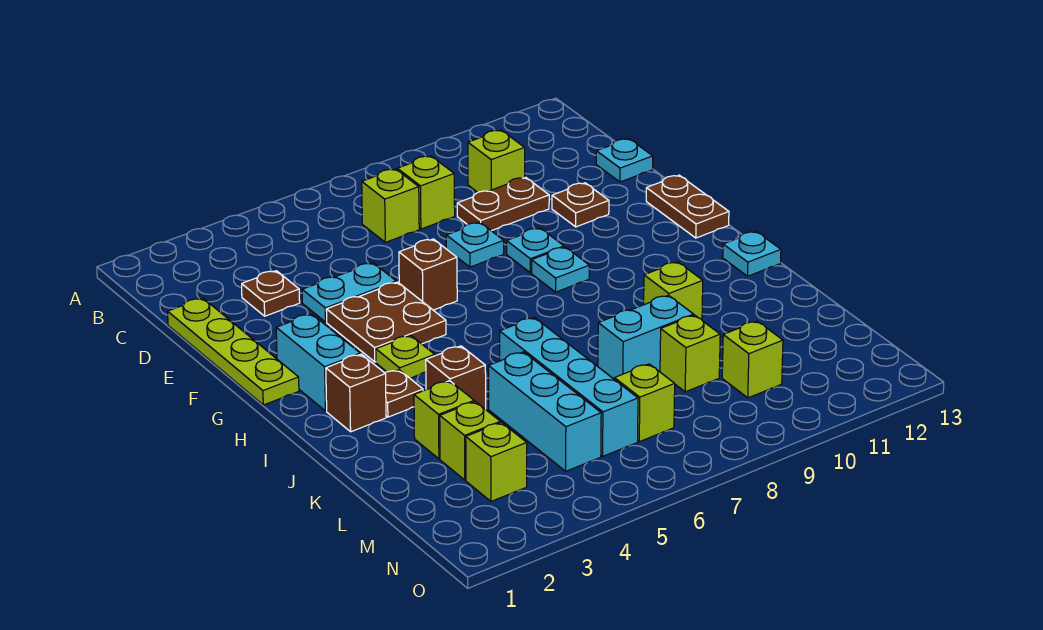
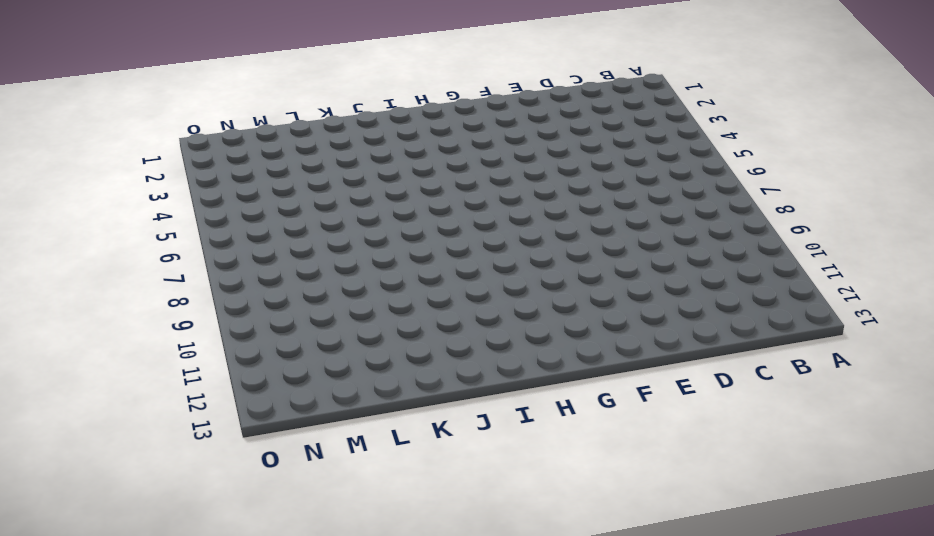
none -> lime 1x1 brick [362,169,419,242]
none -> lime 1x1 brick [397,156,455,229]
none -> lime 1x1 brick [468,130,525,192]
none -> lime 1x4 plate [168,298,299,405]

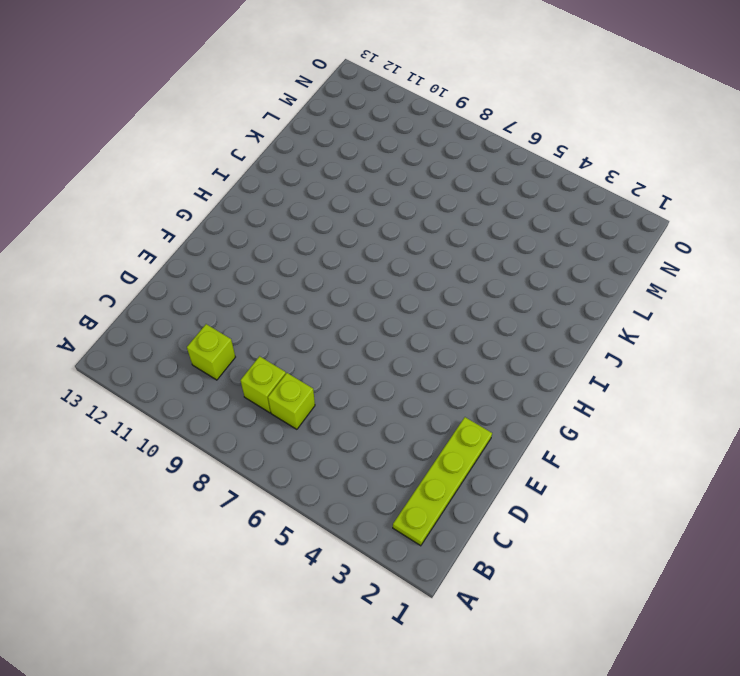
lime 1x4 plate [393,417,492,546] -> lime 1x4 plate moved to [168,298,299,405]
none -> brown 1x1 plate [242,271,300,316]
none -> brown 1x2 plate [457,177,549,231]
none -> cyan 1x1 plate [596,139,653,182]
none -> cyan 1x2 plate [302,263,396,322]

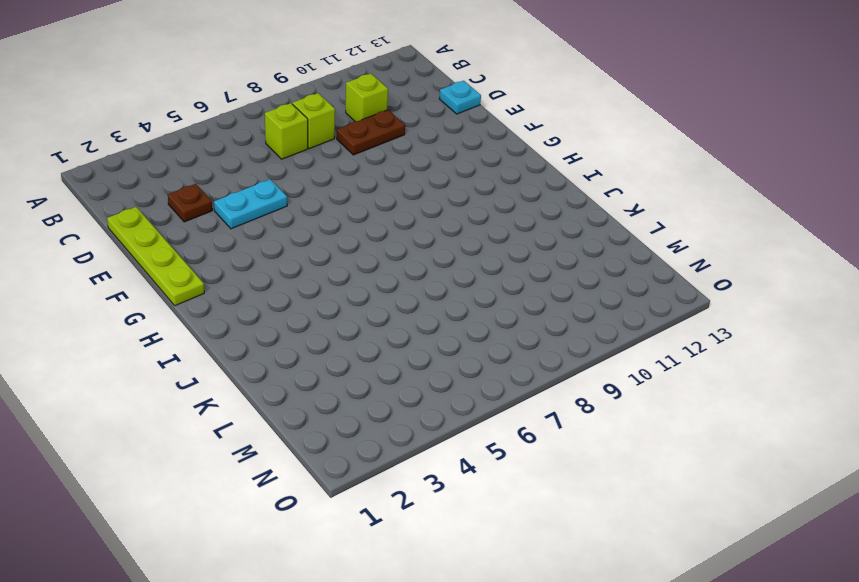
none -> cyan 1x1 plate [446,222,504,267]
none -> brown 1x1 plate [552,183,609,227]
none -> brown 2x2 plate [326,282,446,362]
none -> brown 1x1 brick [399,239,457,310]

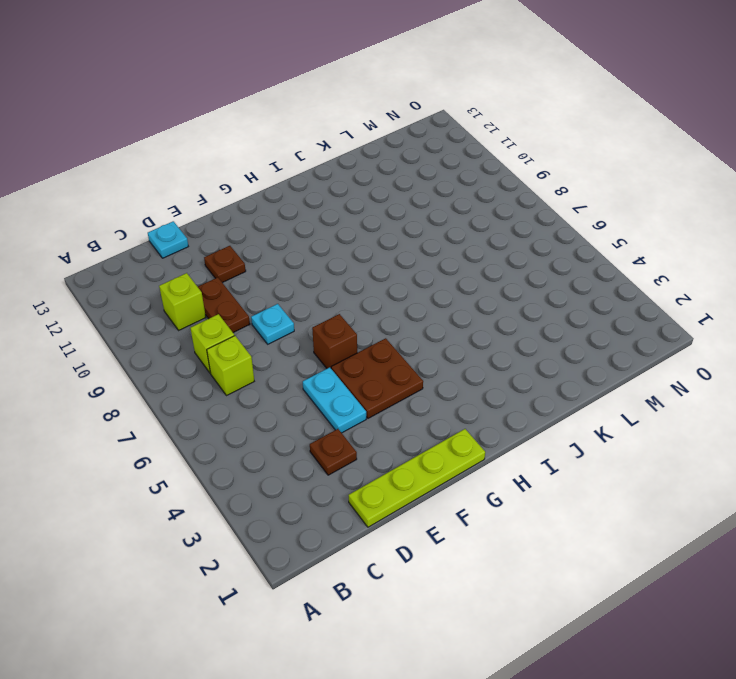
none -> cyan 1x1 plate [507,228,564,273]
none -> brown 1x2 plate [646,175,729,238]
none -> cyan 1x2 brick [276,314,360,411]
none -> cyan 1x1 plate [532,247,589,292]

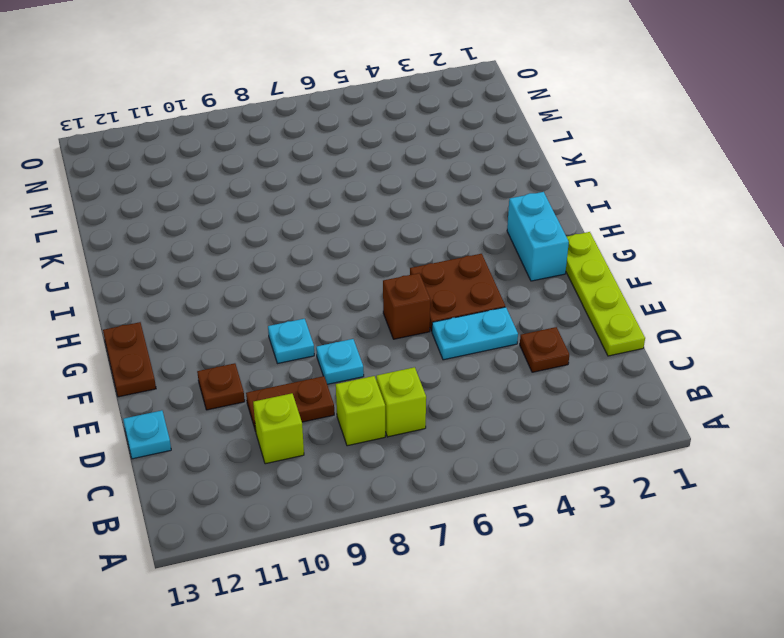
none -> cyan 1x1 plate [532,247,589,292]
none -> lime 1x1 plate [376,335,435,378]
none -> brown 1x1 brick [326,354,386,432]
none -> brown 1x1 plate [385,370,423,417]

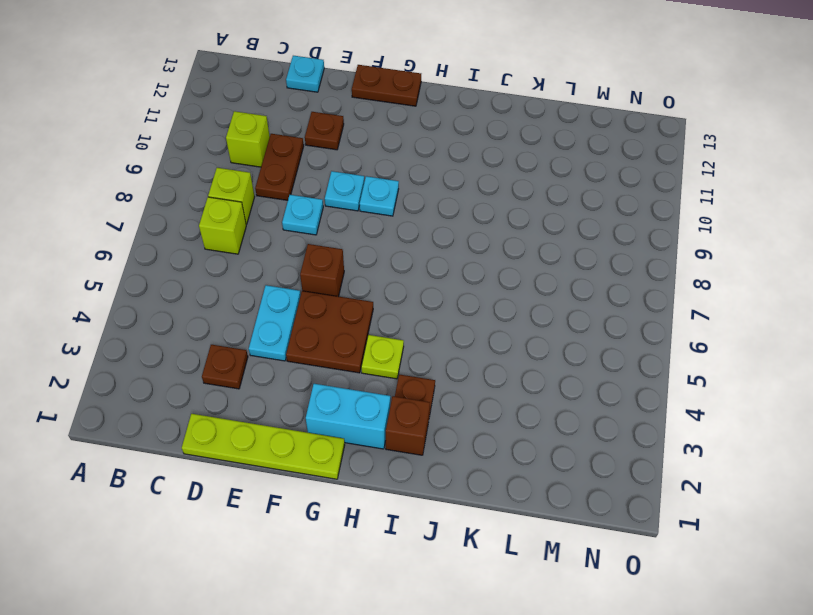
none -> cyan 1x1 plate [723,231,781,276]
none -> brown 1x1 brick [426,346,486,409]
none -> cyan 1x4 brick [500,318,638,456]
none -> lime 1x1 brick [644,262,703,319]

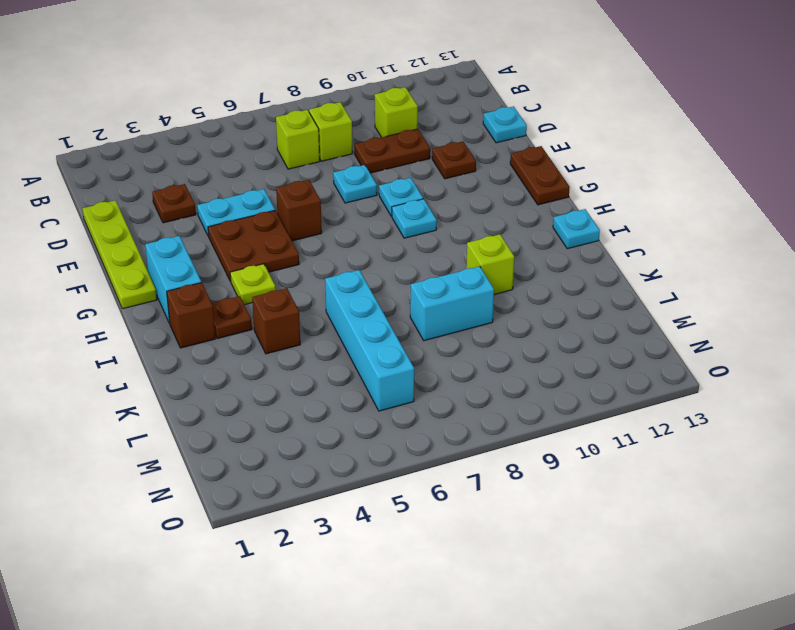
none -> lime 1x1 brick [414,381,474,459]
none -> cyan 1x3 brick [488,352,601,471]
none -> lime 1x1 brick [440,402,500,480]
none -> lime 1x1 brick [660,315,720,392]

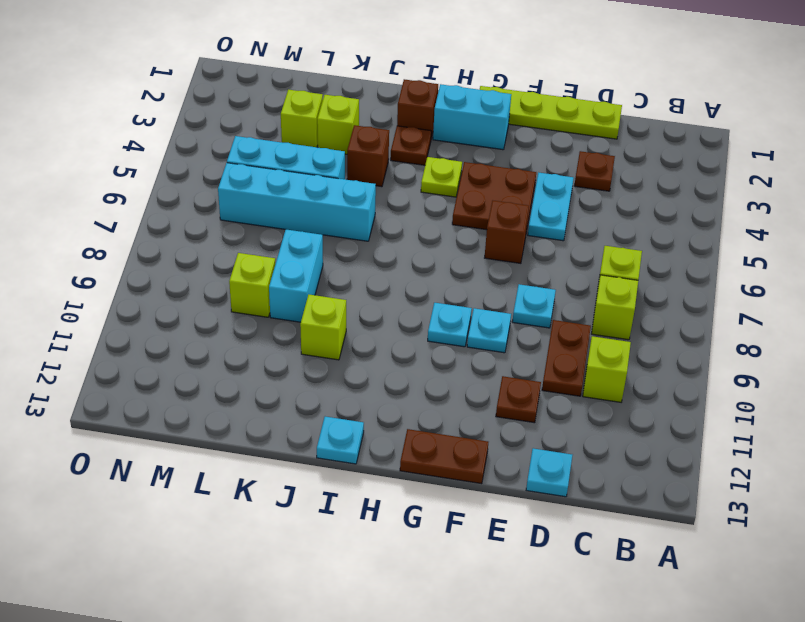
none -> lime 1x1 brick [466,422,527,501]
none -> lime 1x1 brick [614,364,675,442]
none -> lime 1x1 brick [722,321,783,398]

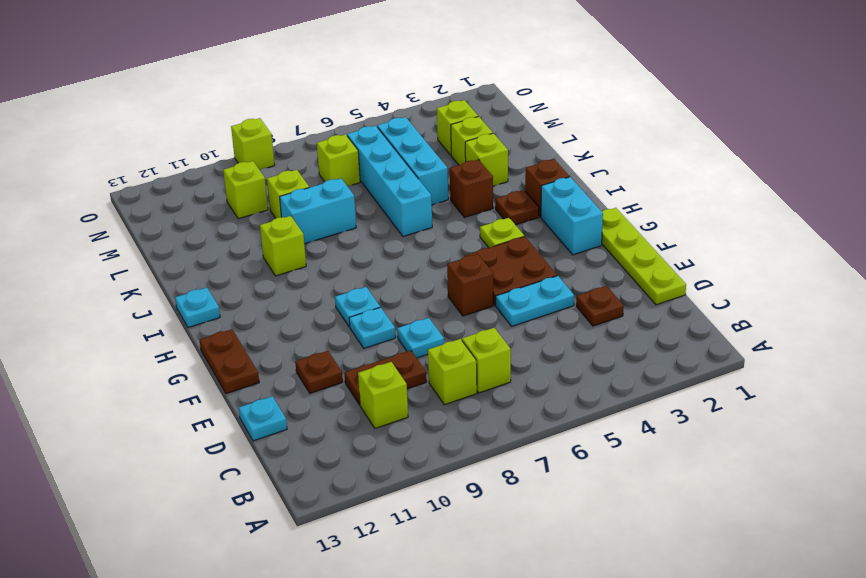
lime 1x1 brick [231,118,275,170] -> none

